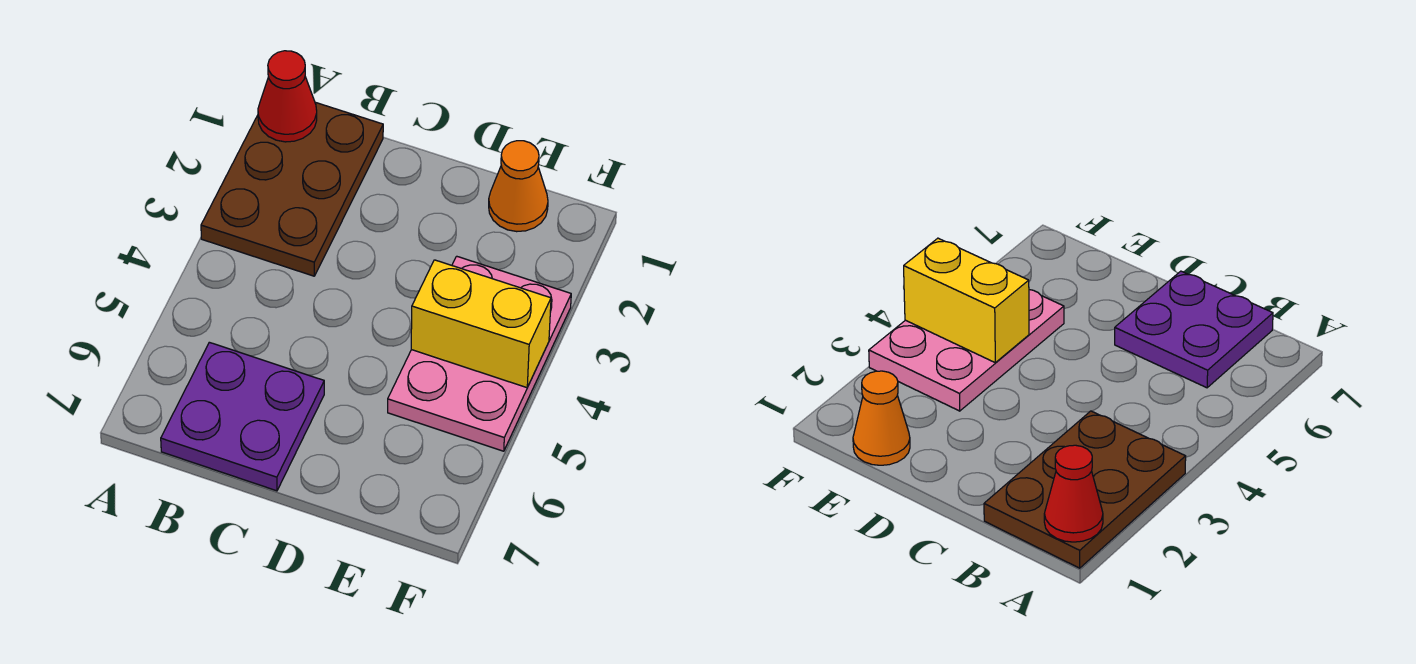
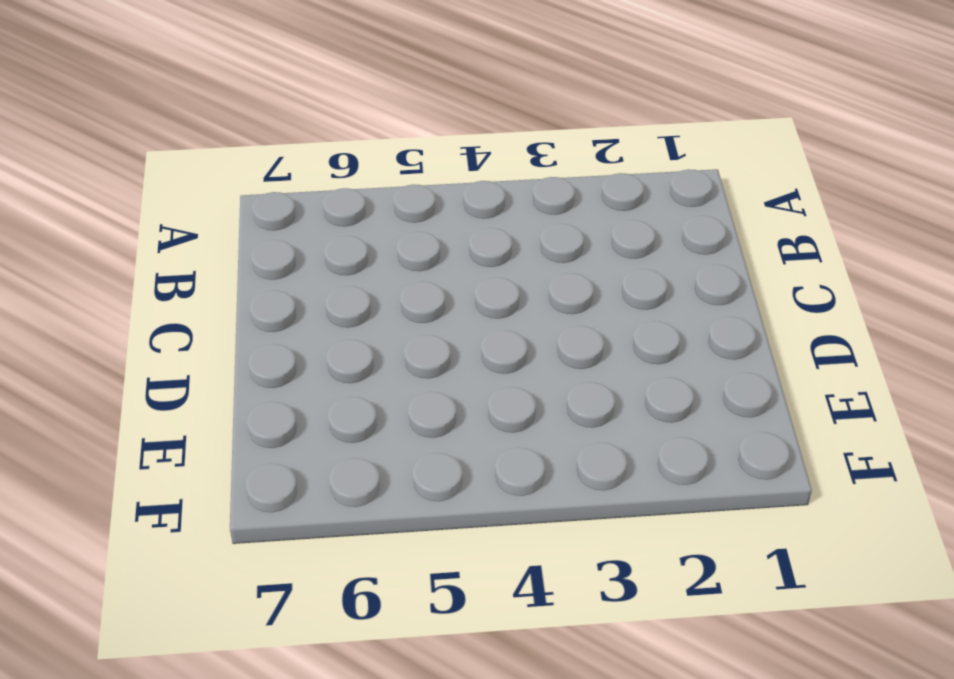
none -> brown 2x3 plate [201,102,383,276]
none -> purple 2x2 plate [161,342,324,491]

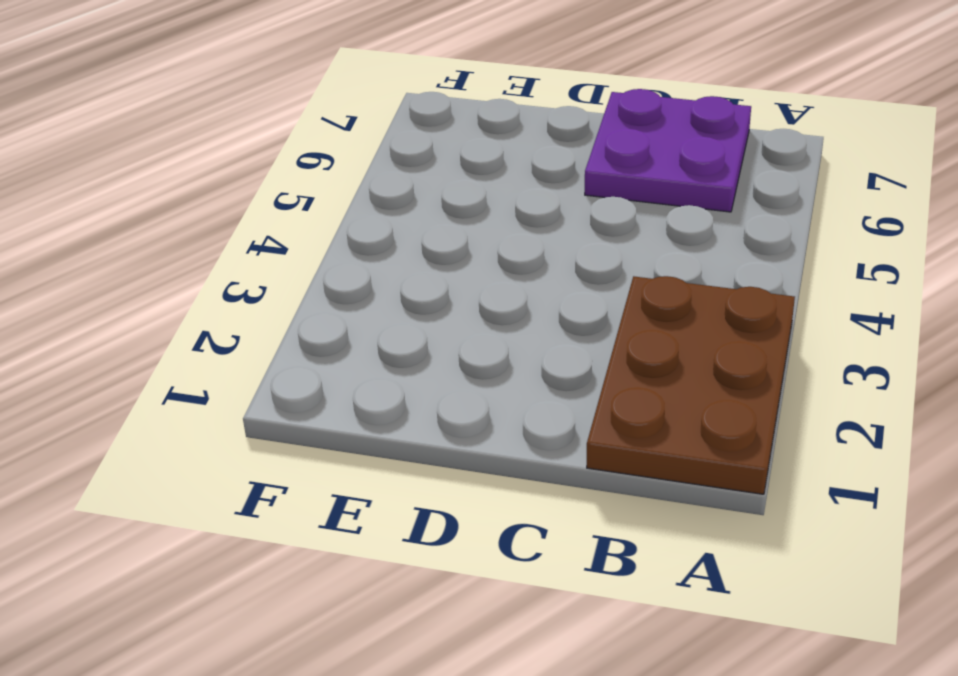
none -> orange 1x1 cone [489,141,548,232]
none -> pink 2x3 plate [388,256,571,451]

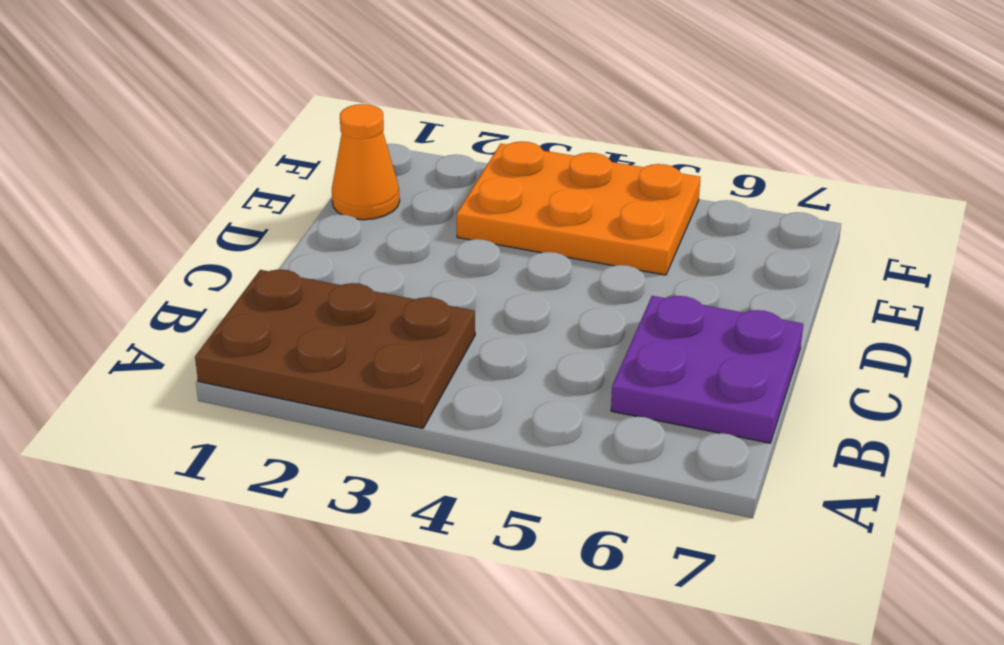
orange 2x3 plate [456,141,701,275] -> pink 2x3 plate [388,256,571,451]
none -> red 1x1 cone [258,51,317,142]
none -> yellow 1x2 brick [411,260,551,388]

